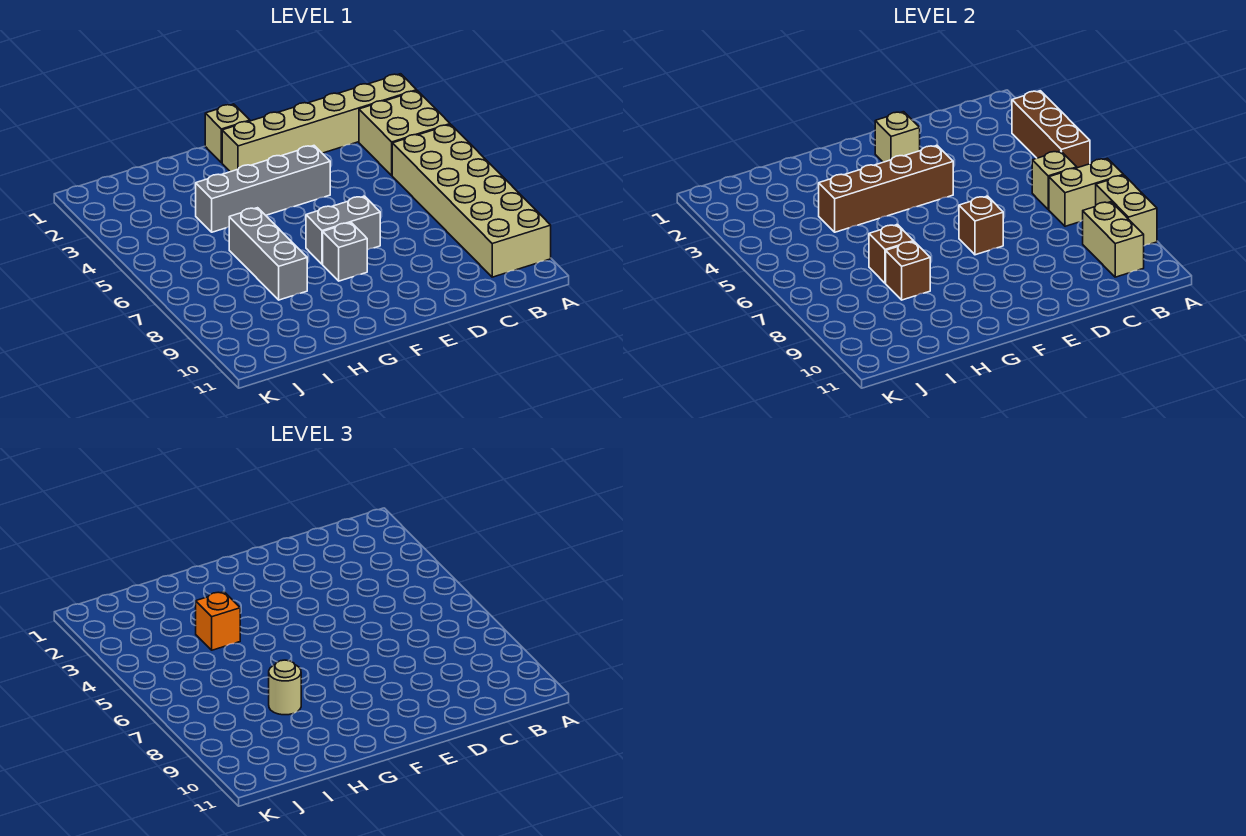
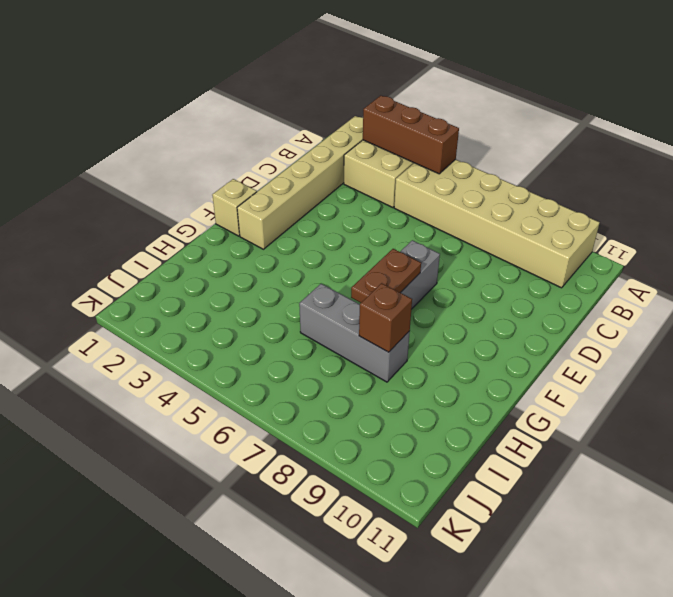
brown 1x2 plate [351,249,421,303] -> none
none -> grey 1x4 brick [196,146,330,232]
none -> grey 1x1 brick [323,223,367,281]
none -> tan 1x2 brick [1049,158,1123,226]

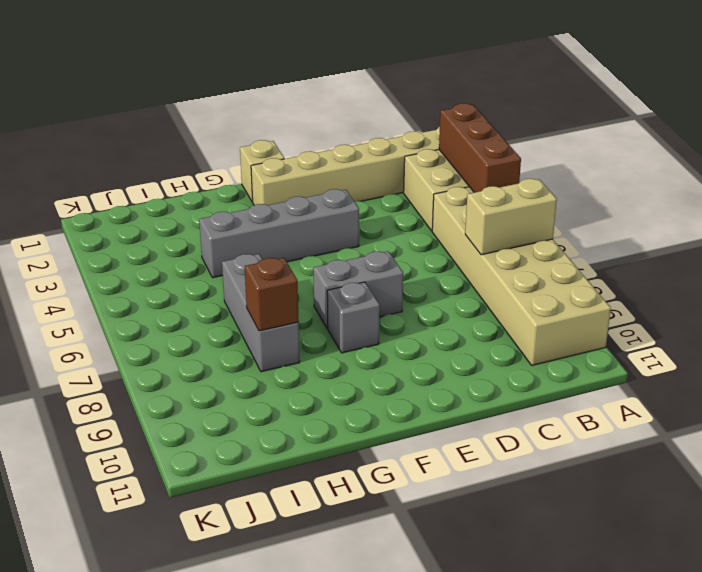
none -> tan 1x2 brick [1096,175,1157,246]
none -> tan 1x1 brick [1032,151,1077,209]
none -> tan 1x2 brick [1083,202,1144,277]

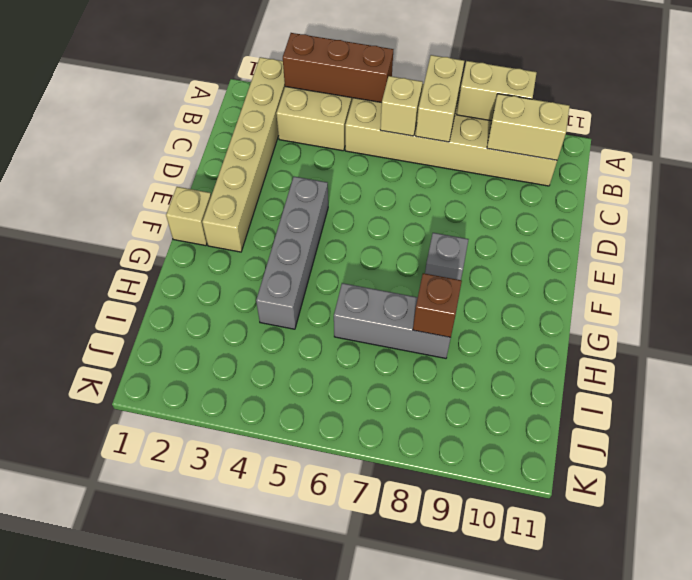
none -> grey 1x2 brick [306,196,380,264]
none -> tan 1x1 brick [875,112,920,162]
none -> brown 1x4 brick [819,145,953,232]

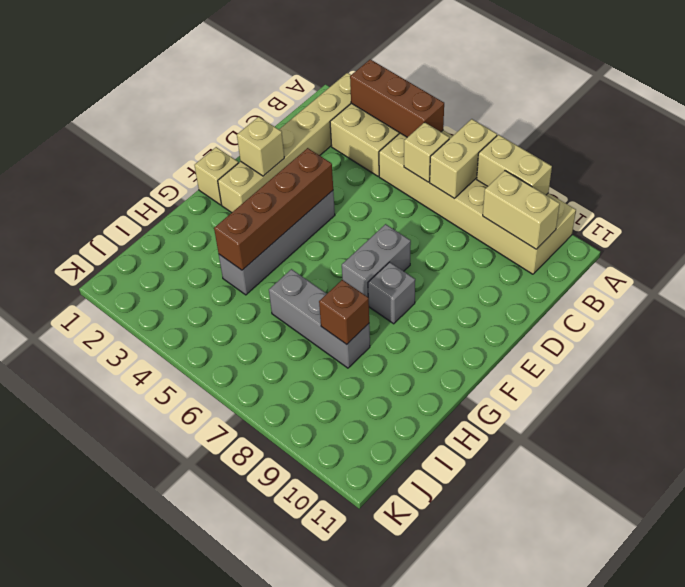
none -> brown 1x1 brick [959,196,1003,255]
none -> brown 1x1 brick [869,225,913,283]
none -> orange 1x1 brick [196,592,240,650]

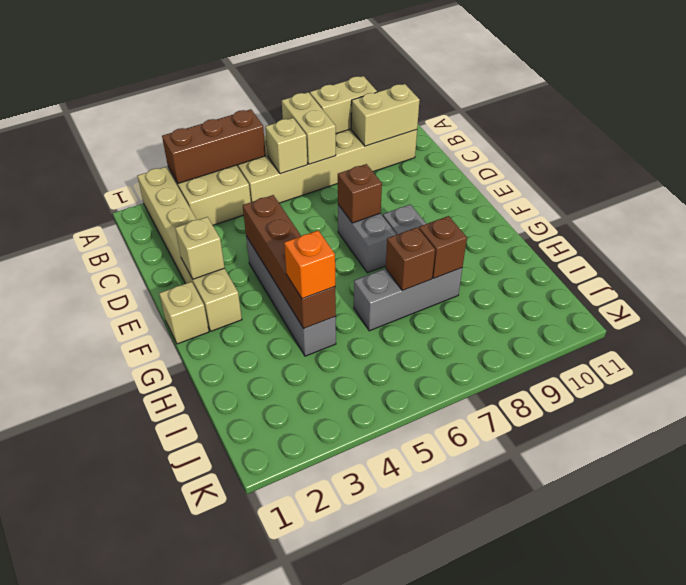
none -> tan 1x1 round brick [269,660,301,715]

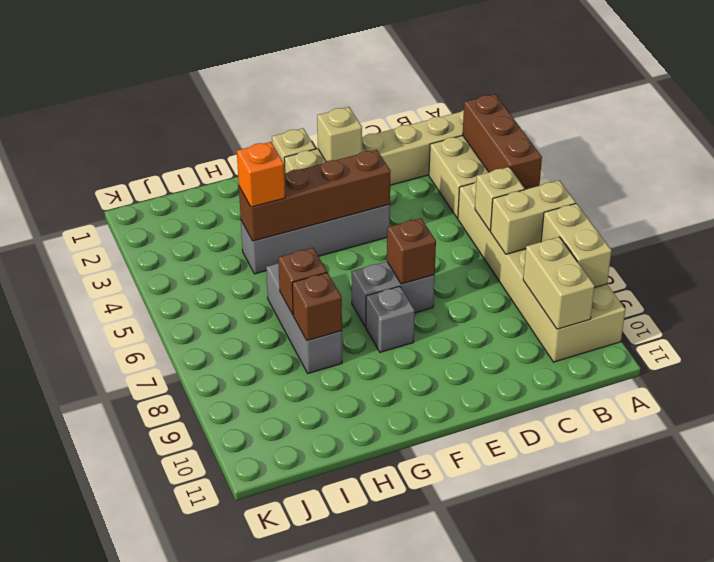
none -> tan 1x1 round brick [269,660,301,715]

